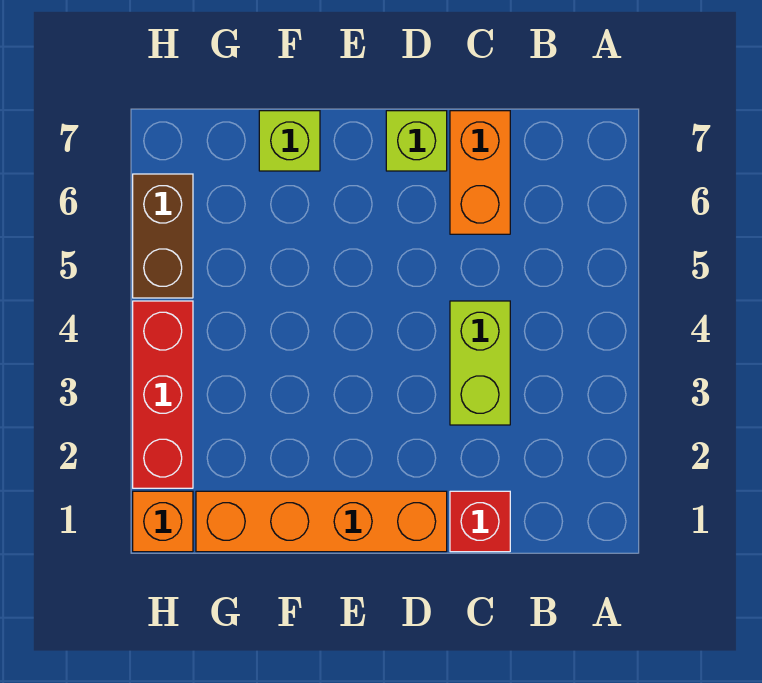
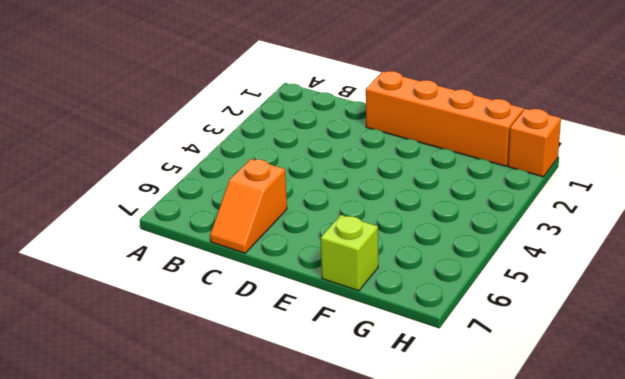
orange 1x2 slope [210,159,287,253] -> orange 1x2 brick [450,111,510,234]
none -> red 1x1 brick [450,491,510,552]
none -> lime 1x2 brick [450,301,510,425]

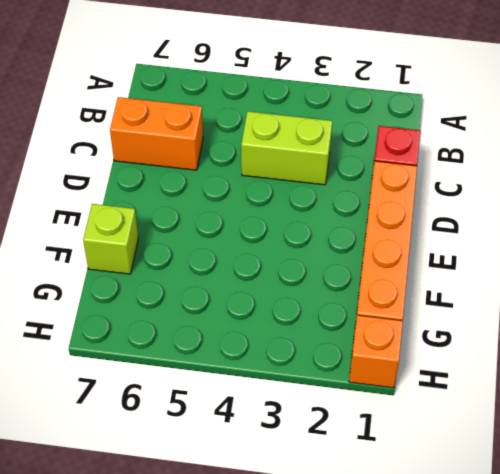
none -> lime 1x1 brick [386,111,447,171]
none -> red 1x3 brick [133,301,193,488]

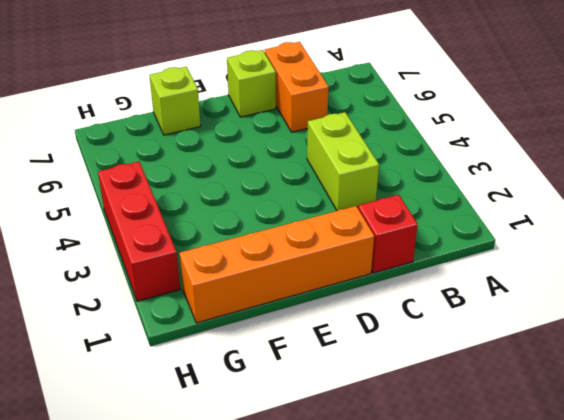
none -> orange 1x1 brick [133,491,193,552]
none -> brown 1x2 brick [133,174,193,298]

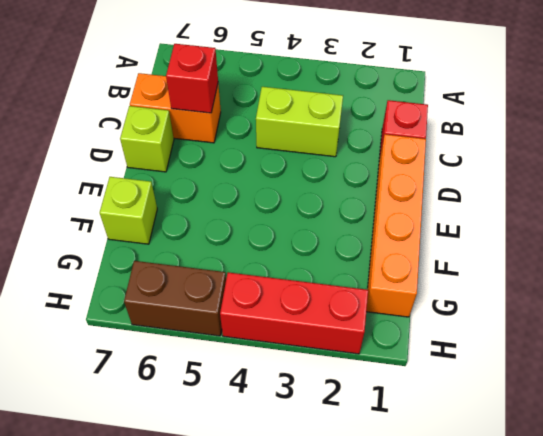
red 1x1 brick [166,44,218,113] -> none
none -> orange 1x1 brick [133,491,193,552]

